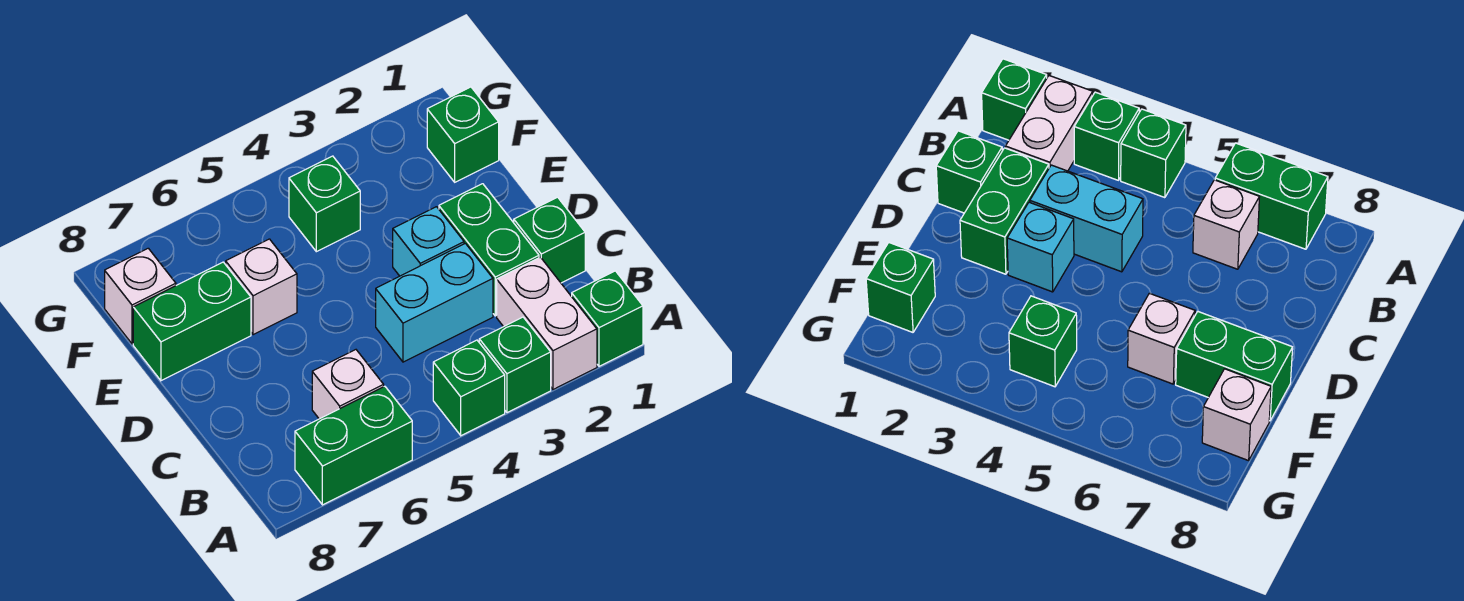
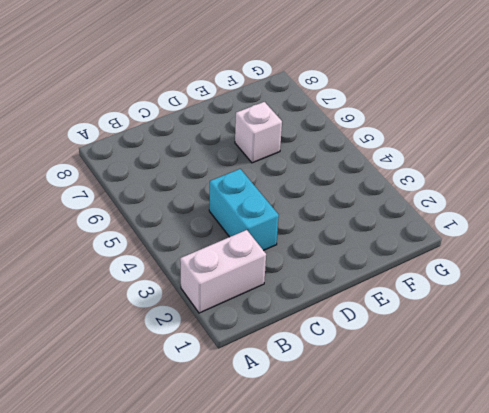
none -> green 1x1 brick [572,271,643,366]
none -> green 1x1 brick [479,317,551,413]
none -> green 1x1 brick [433,340,505,436]

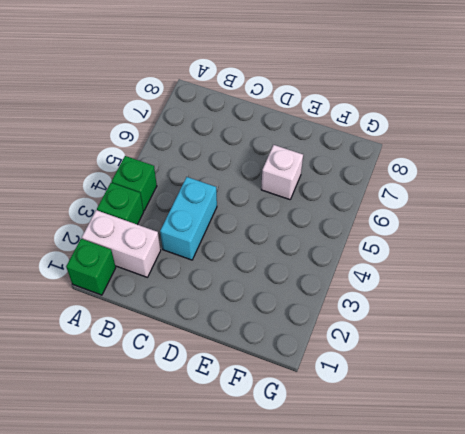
none -> green 1x2 brick [295,386,412,505]
none -> white 1x1 brick [312,350,384,419]
none -> green 1x1 brick [514,197,585,283]

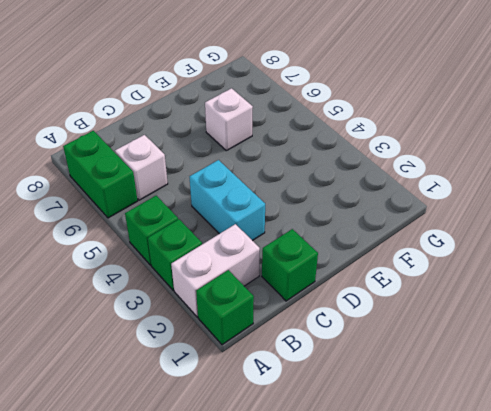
none -> green 1x2 brick [439,184,539,316]
none -> cyan 1x1 brick [393,207,464,276]
none -> green 1x2 brick [133,262,251,381]

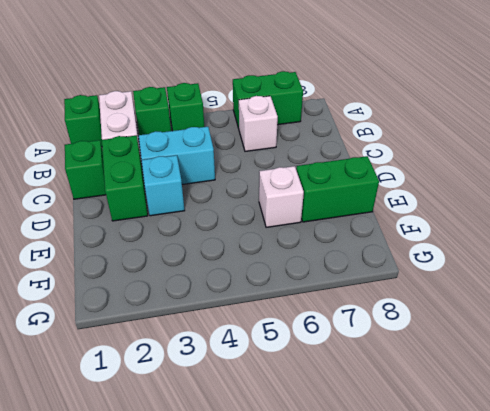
none -> green 1x1 brick [427,87,499,182]
none -> green 1x1 brick [289,156,360,252]
none -> white 1x1 brick [105,248,176,344]

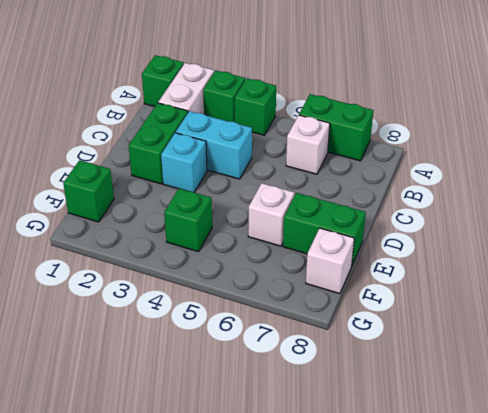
none -> green 1x1 brick [514,197,585,283]

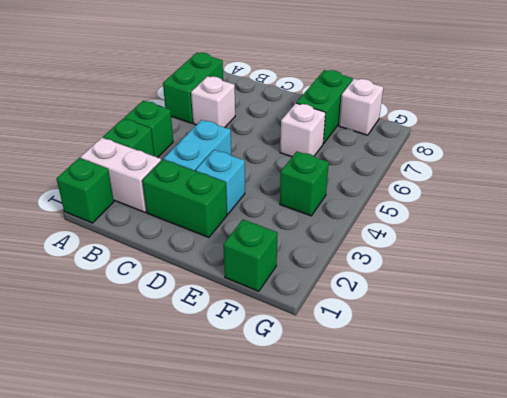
none -> green 1x1 brick [514,197,585,283]

